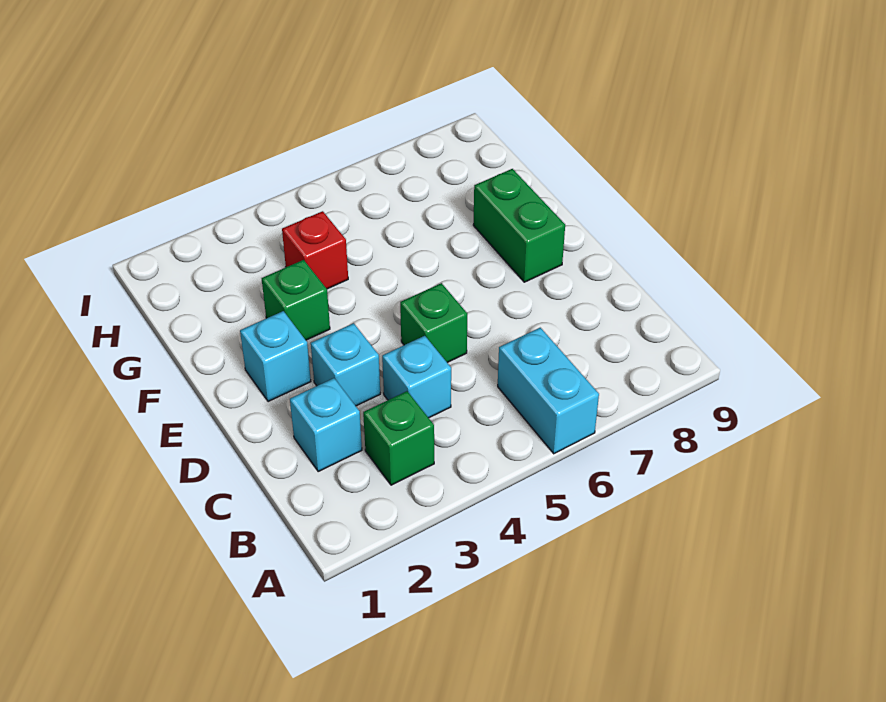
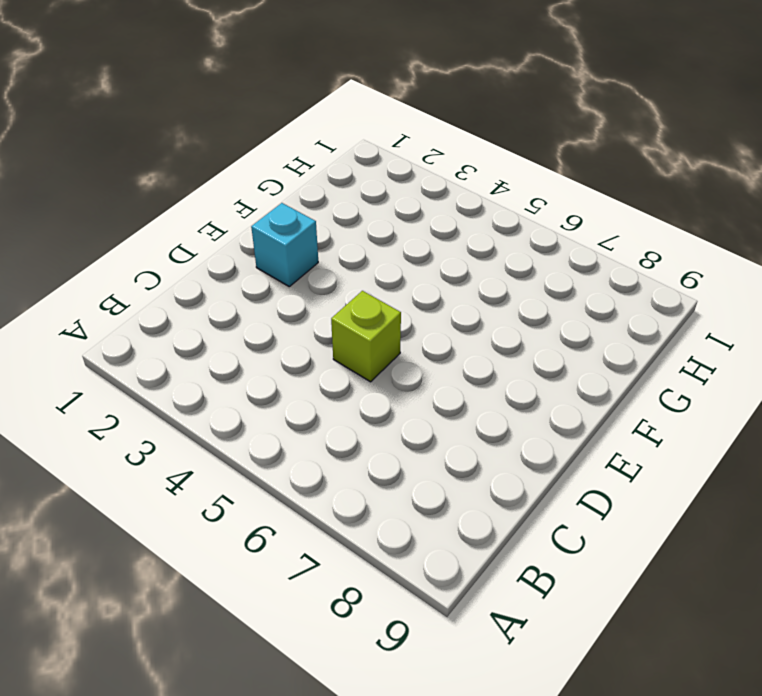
lime 1x1 brick [331,291,401,382] -> green 1x1 brick [400,283,467,363]
none -> cyan 1x2 brick [498,328,599,454]
none -> green 1x1 brick [363,391,434,485]

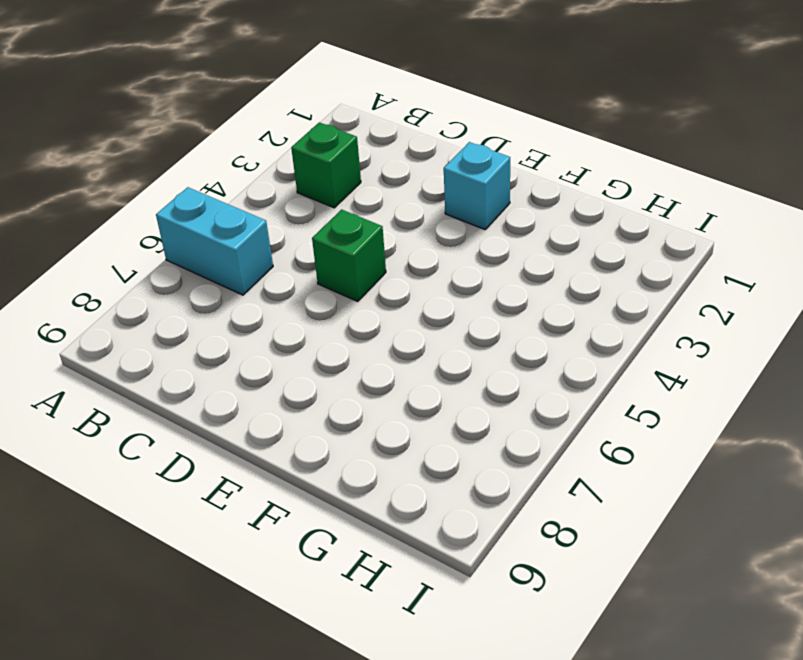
none -> cyan 1x1 brick [290,378,362,471]
none -> cyan 1x1 brick [382,336,451,418]

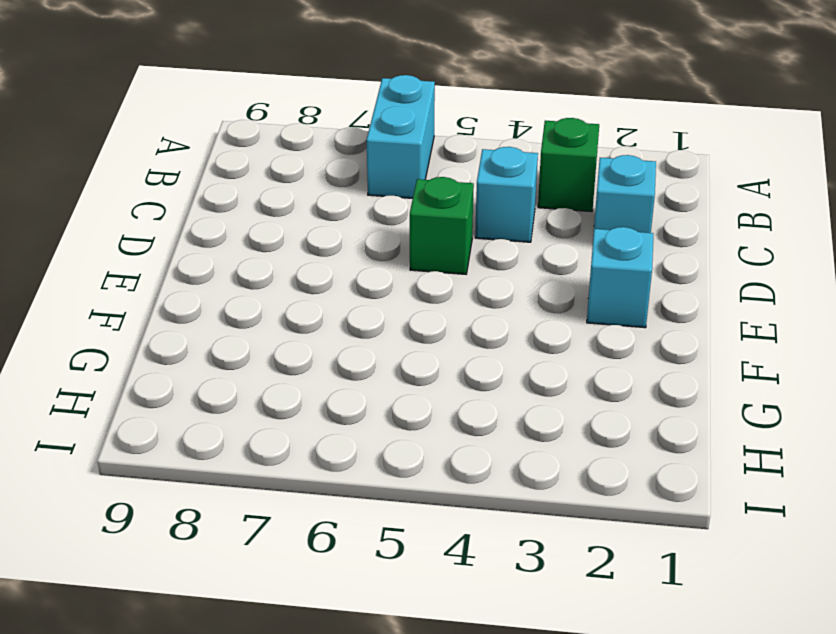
none -> cyan 1x1 brick [311,323,380,406]
none -> green 1x2 brick [473,169,565,282]

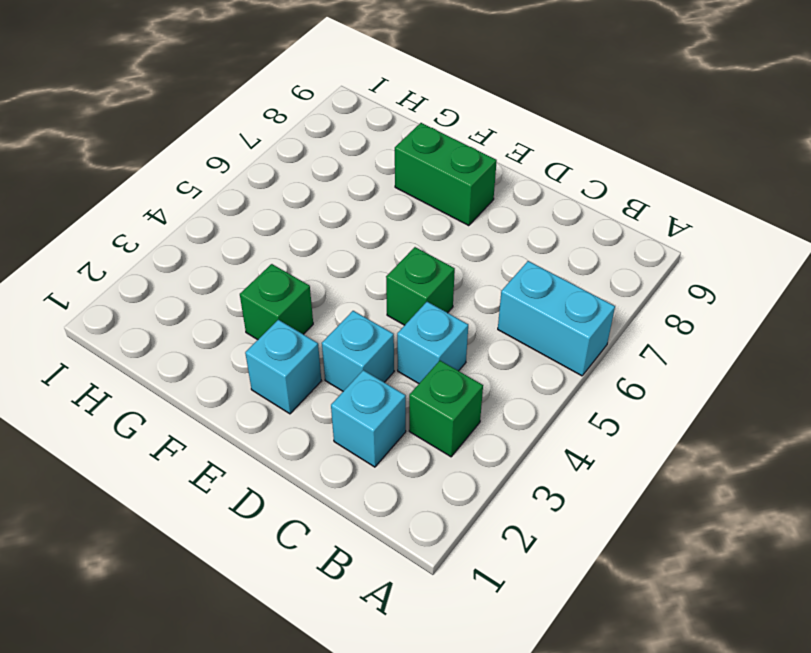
none -> red 1x1 brick [282,211,348,289]

